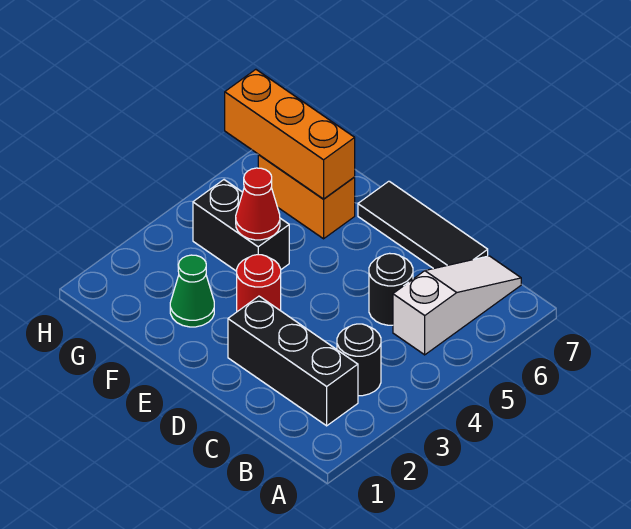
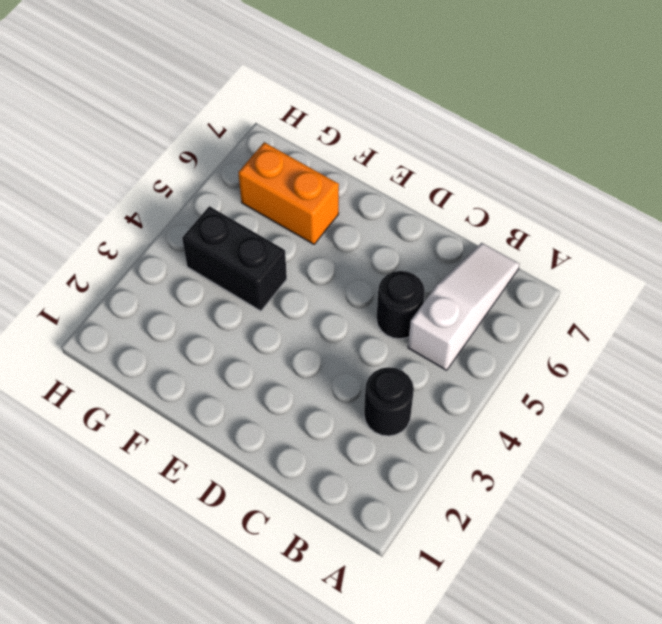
none -> black 1x3 brick [228,296,358,426]
none -> black 1x3 tile [358,181,488,269]

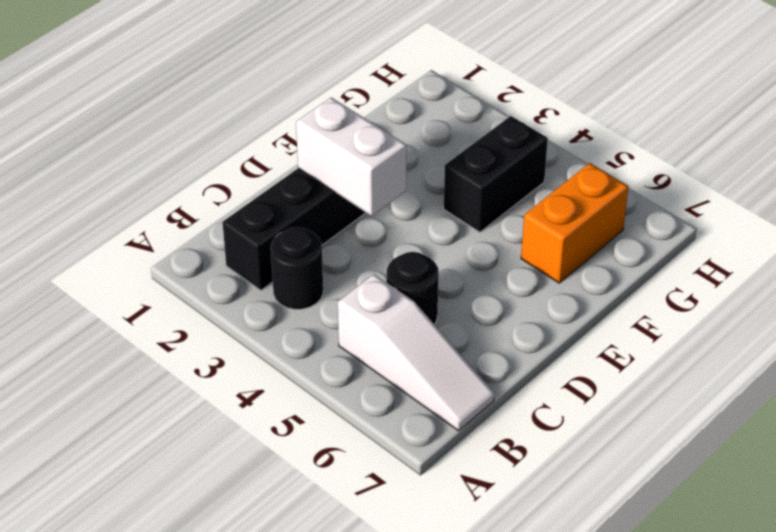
white 1x2 brick [296,97,407,216] -> none
none -> black 1x3 tile [358,181,488,269]
none -> red 1x1 round brick [237,255,281,312]

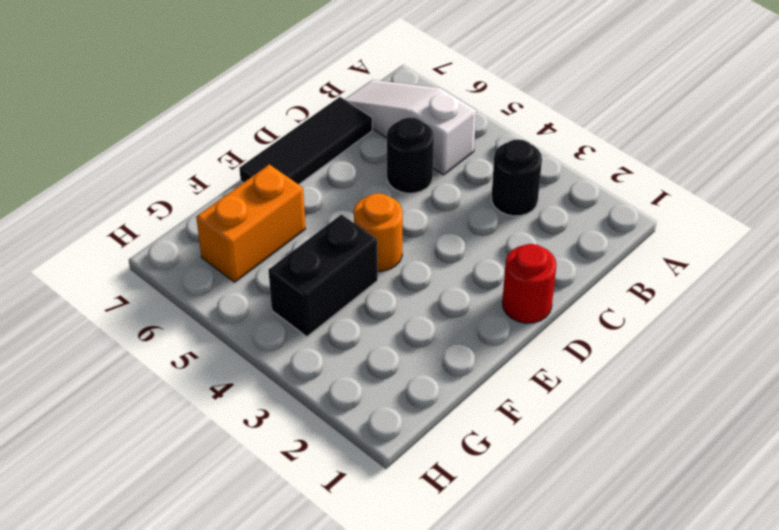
red 1x1 round brick [502,244,556,323] -> red 1x1 round brick moved to [237,255,281,312]
orange 1x1 round brick [354,193,403,271] -> none
none -> black 1x3 brick [228,296,358,426]
none -> green 1x1 cone [170,255,214,327]

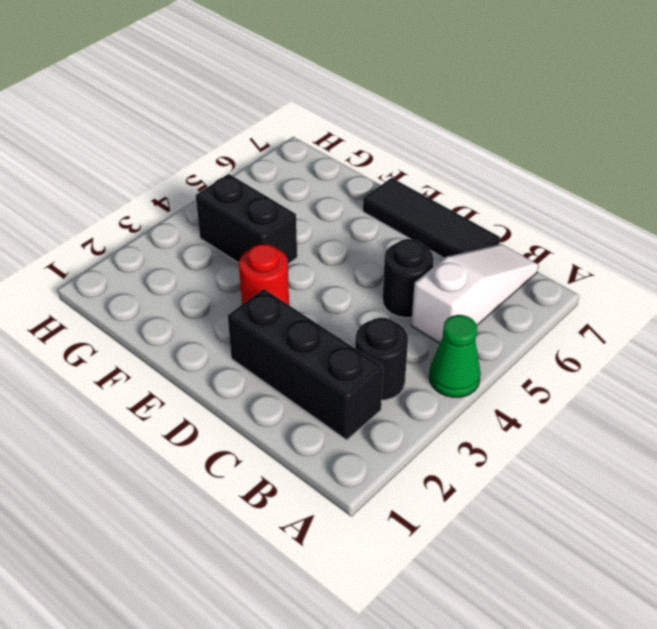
green 1x1 cone [429,315,481,397] -> green 1x1 cone moved to [170,255,214,327]
none -> orange 1x2 brick [258,155,355,239]
none -> red 1x1 cone [236,168,280,240]

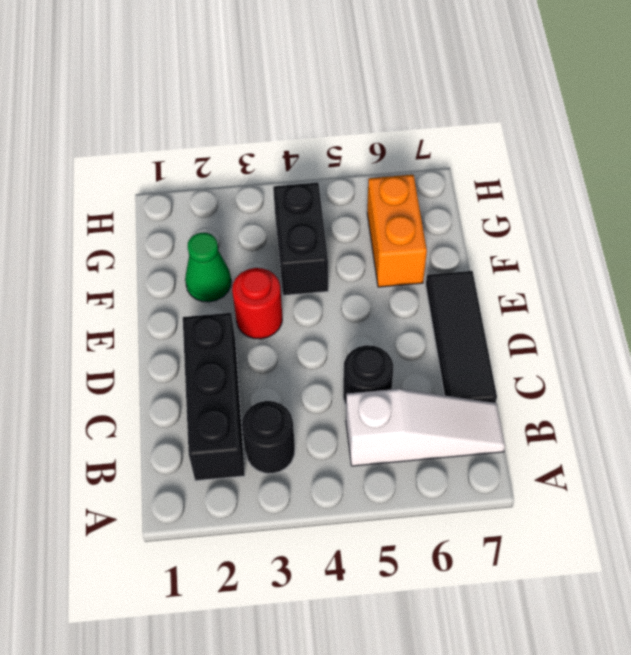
none -> red 1x1 cone [236,168,280,240]
none -> orange 1x3 brick [225,69,355,199]

